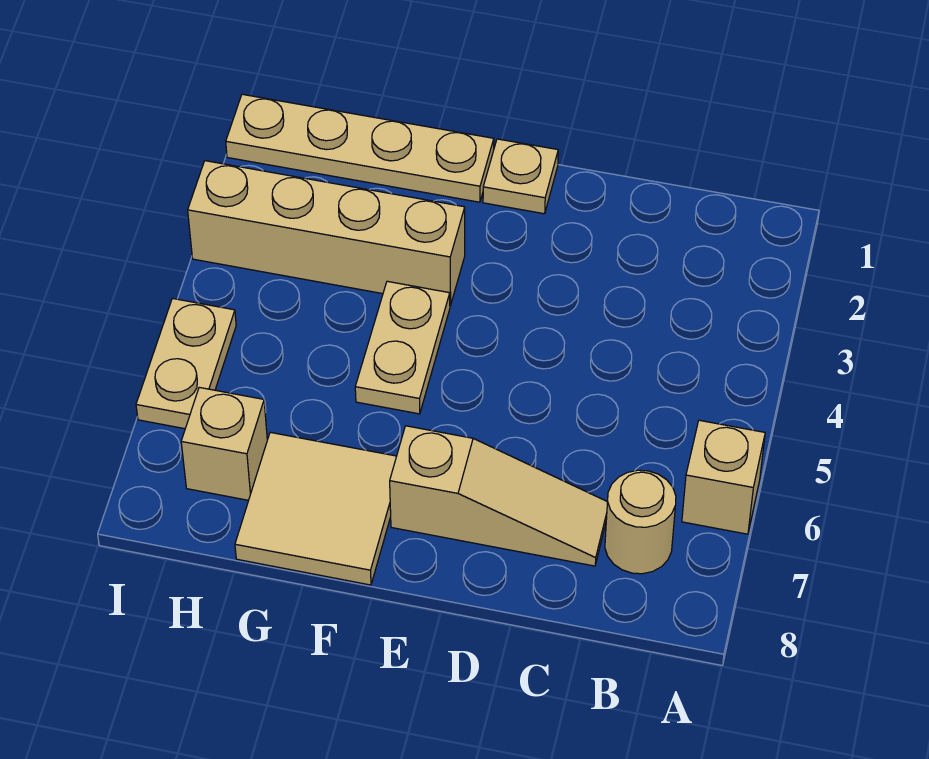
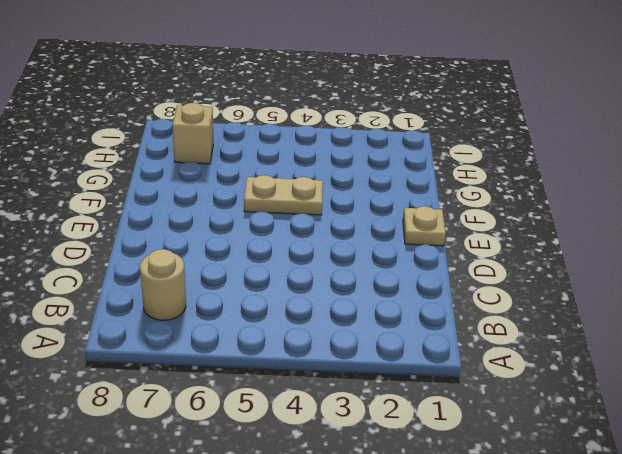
none -> tan 1x1 brick [682,420,765,534]
none -> tan 1x3 slope [390,426,607,566]

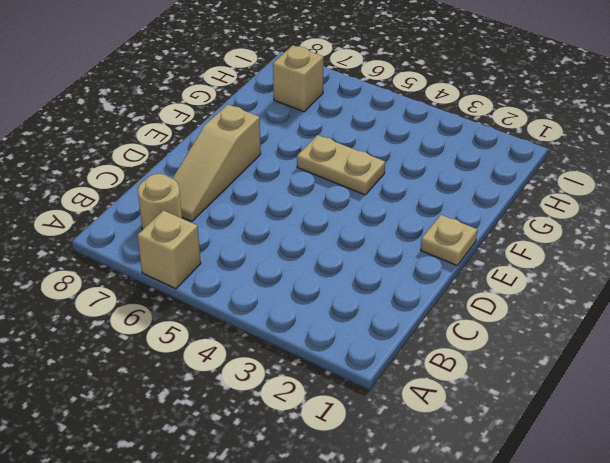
none -> tan 1x4 plate [226,94,494,202]
none -> tan 1x4 brick [188,161,465,306]

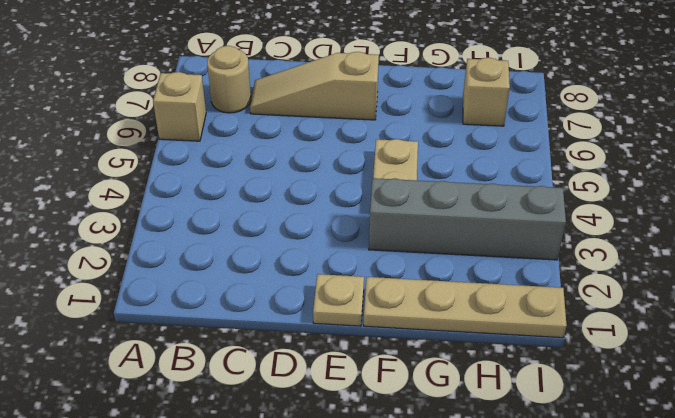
grey 1x4 brick [369,178,566,260] -> tan 1x4 brick [188,161,465,306]
none -> tan 2x2 tile [235,432,397,585]
none -> tan 1x2 plate [136,298,236,429]

